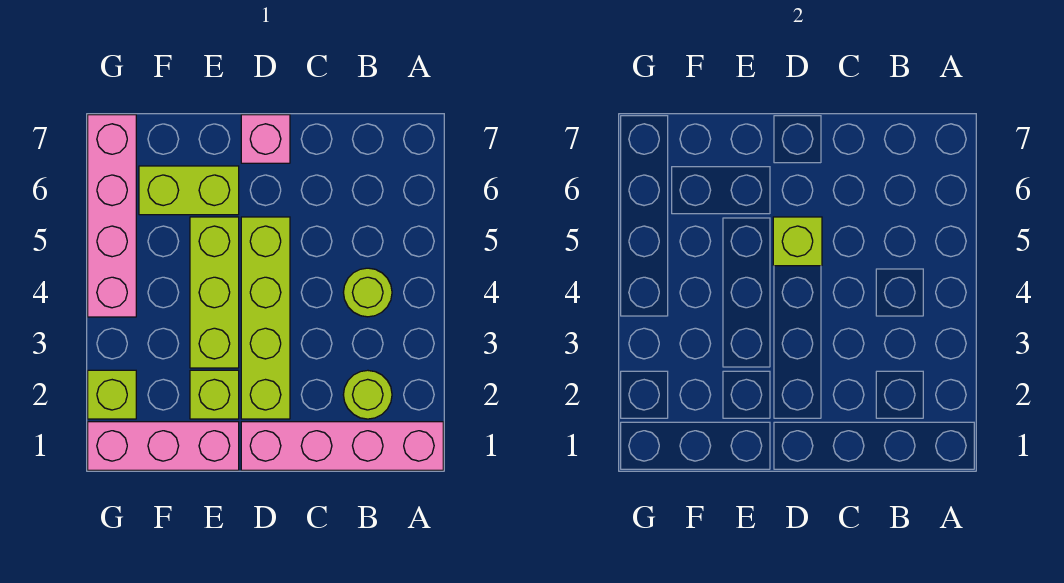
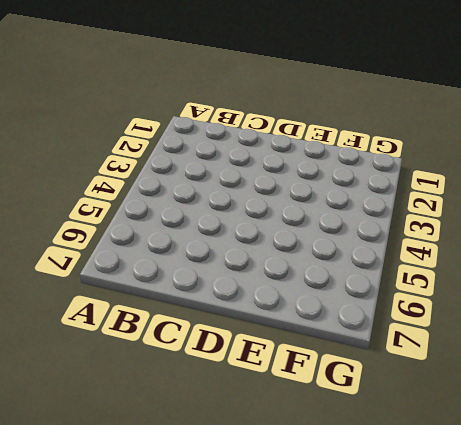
none -> pink 1x4 brick [241,422,443,470]
none -> lime 1x1 round brick [343,370,392,419]
none -> lime 1x1 round brick [343,268,392,317]

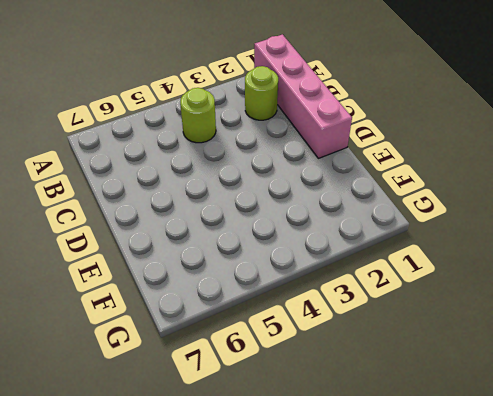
none -> lime 1x4 brick [241,217,290,419]
none -> pink 1x1 brick [241,115,290,163]
none -> pink 1x3 brick [88,422,239,470]

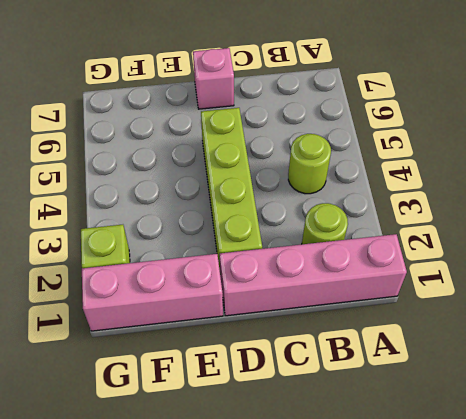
none -> lime 1x1 brick [190,370,239,419]
none -> lime 1x3 brick [190,217,239,368]
none -> lime 1x2 brick [139,166,239,215]

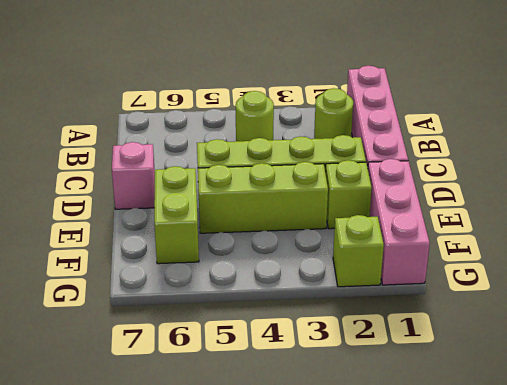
none -> pink 1x4 brick [88,115,136,317]
none -> lime 1x1 brick [773,217,822,266]

